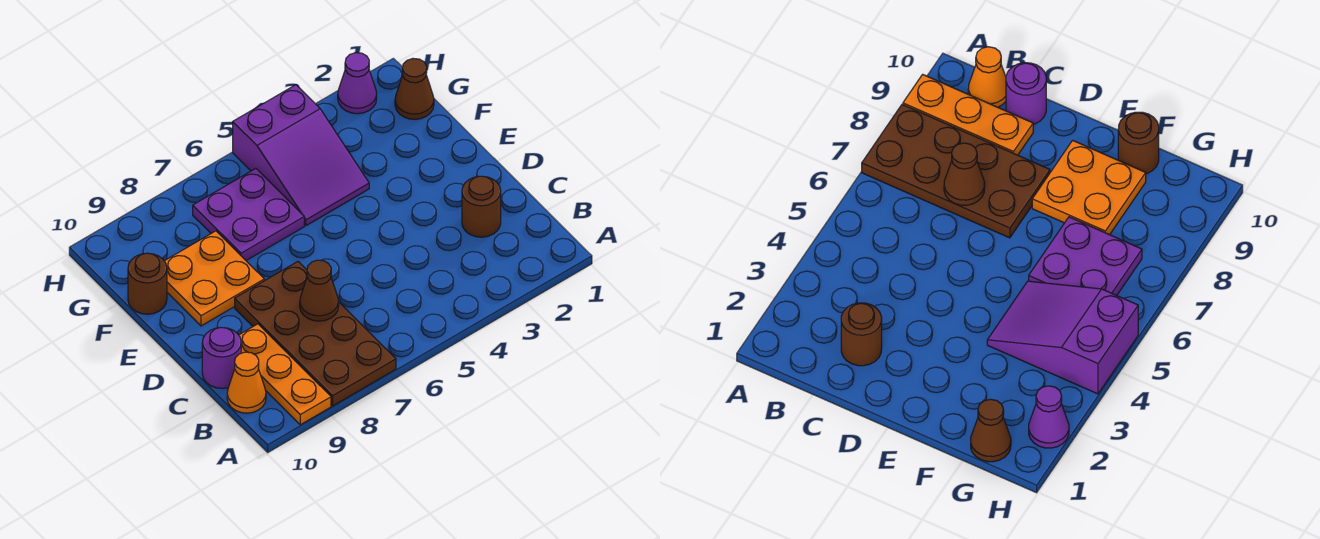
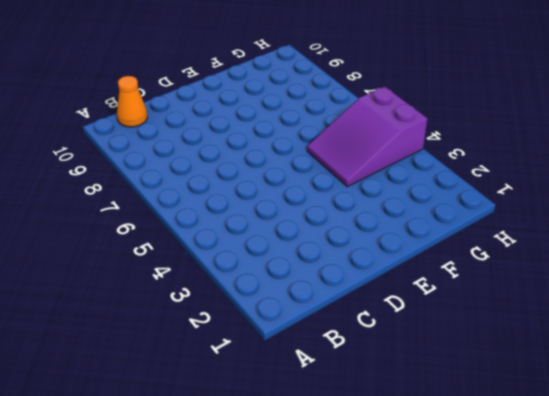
none -> brown 2x4 plate [235,262,396,406]
none -> orange 1x3 plate [239,324,331,425]
none -> brown 1x1 round brick [462,176,501,237]

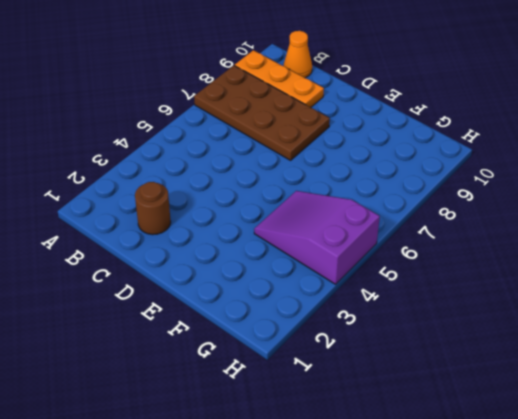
none -> purple 1x1 round brick [202,327,241,388]
none -> orange 2x2 plate [165,231,264,326]
none -> purple 2x2 plate [193,168,304,260]

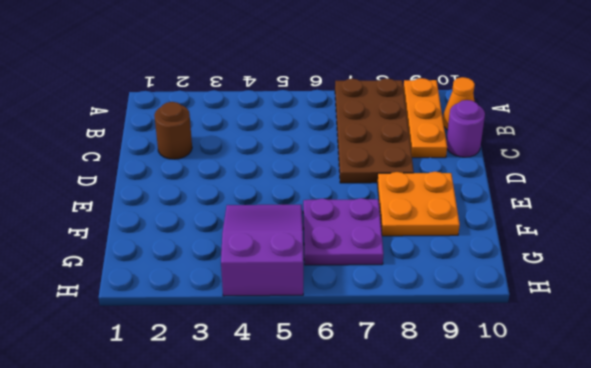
none -> brown 1x1 round brick [128,253,167,314]
none -> brown 1x1 cone [395,59,434,119]
none -> purple 1x1 cone [338,53,377,114]

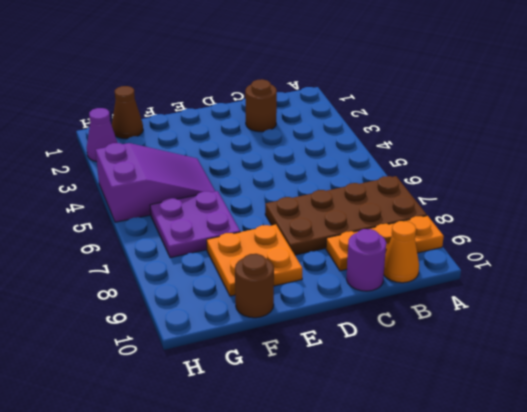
none -> brown 1x1 cone [300,260,339,321]

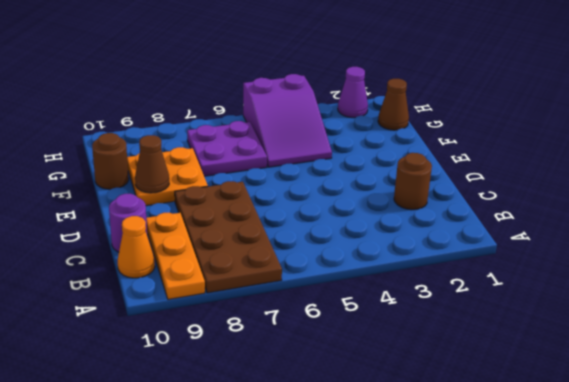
brown 1x1 cone [135,135,169,193] -> brown 1x1 cone moved to [300,260,339,321]

